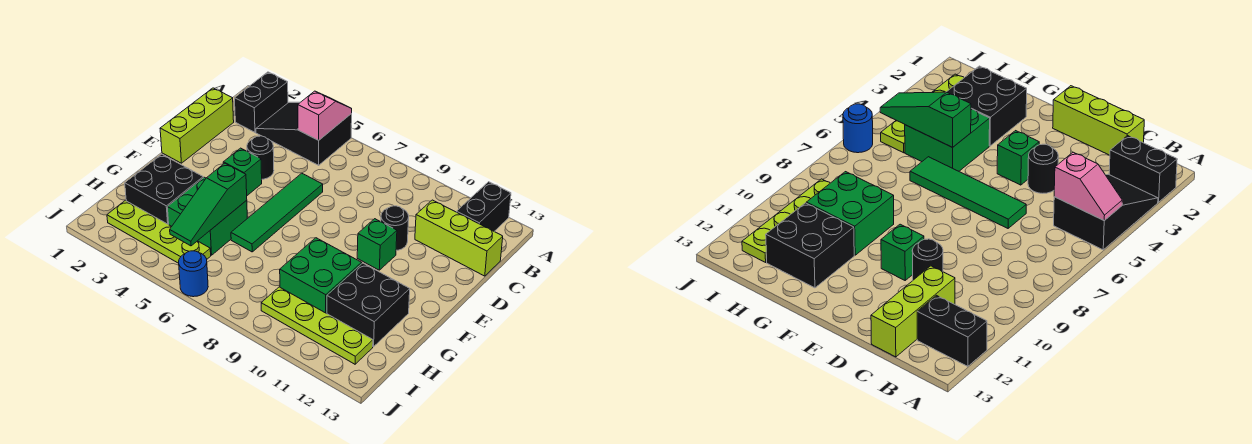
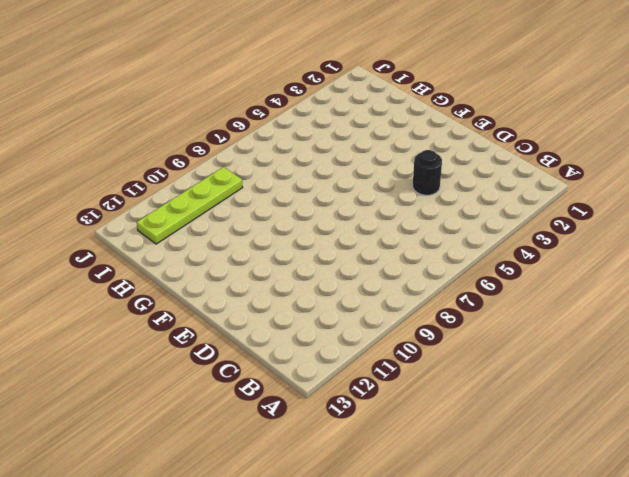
none -> black 1x2 brick [235,72,288,132]
none -> black 2x3 slope [256,102,352,165]
none -> black 1x2 brick [457,182,511,231]

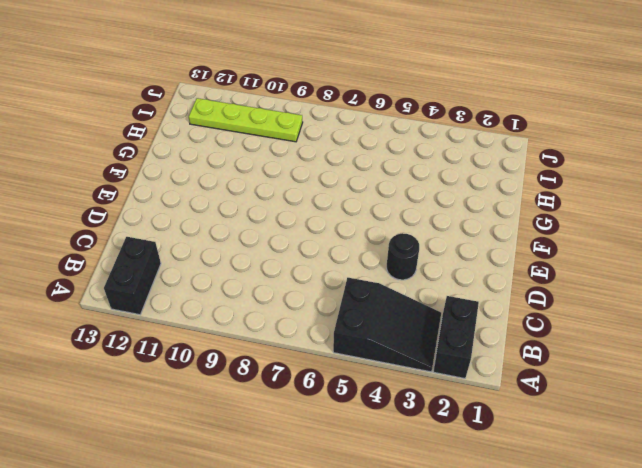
none -> lime 1x3 brick [160,88,234,163]
none -> lime 1x3 brick [415,200,503,276]
none -> green 1x4 tile [231,173,323,252]

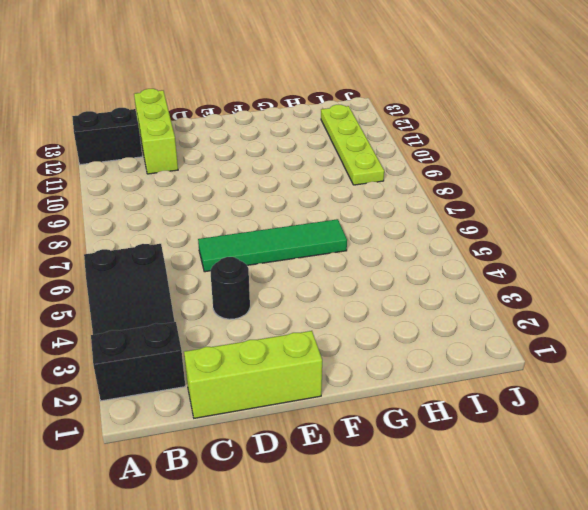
none -> black 1x1 round brick [381,206,409,250]
none -> green 1x1 brick [223,148,262,195]
none -> green 1x1 brick [357,219,397,270]

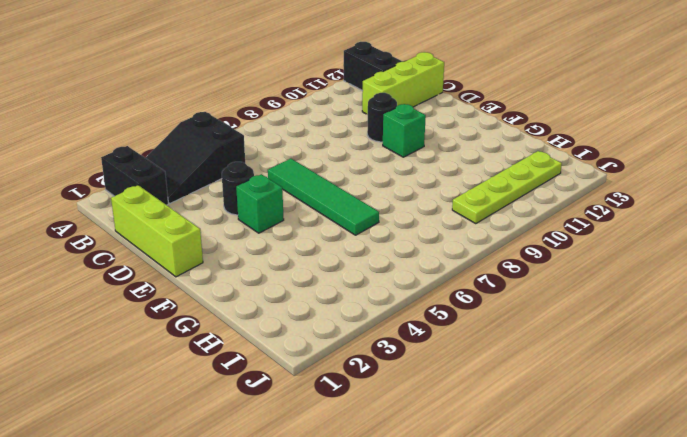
none -> black 2x2 brick [125,154,203,225]
none -> green 2x2 brick [167,177,247,255]
none -> green 2x2 brick [280,238,362,314]

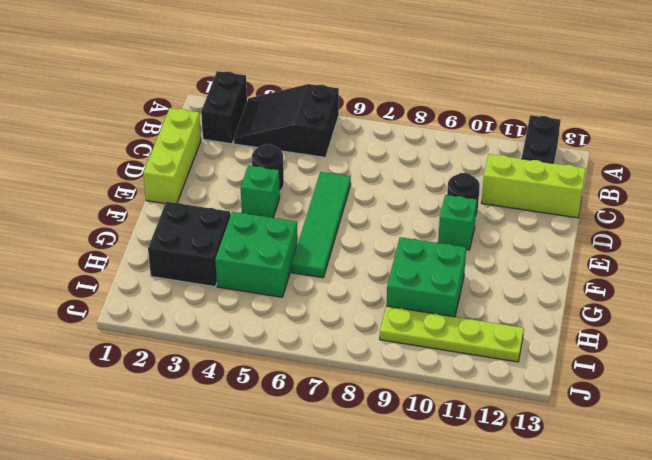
none -> black 2x2 brick [327,263,410,347]
none -> lime 1x4 plate [107,200,211,263]
none -> blue 1x1 round brick [179,251,208,297]

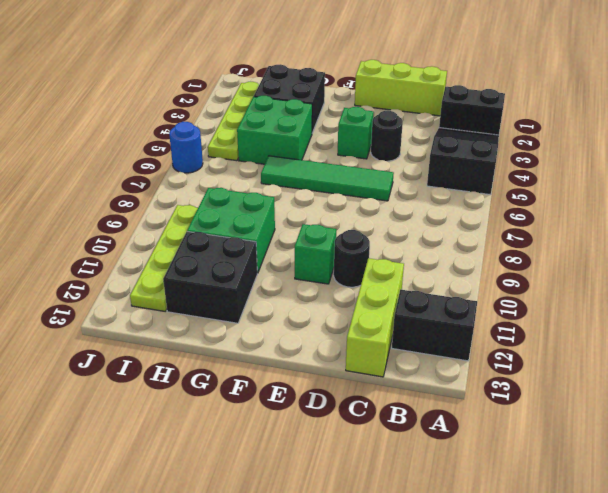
none -> pink 1x2 slope [298,91,352,140]
none -> green 1x3 slope [170,163,247,246]

